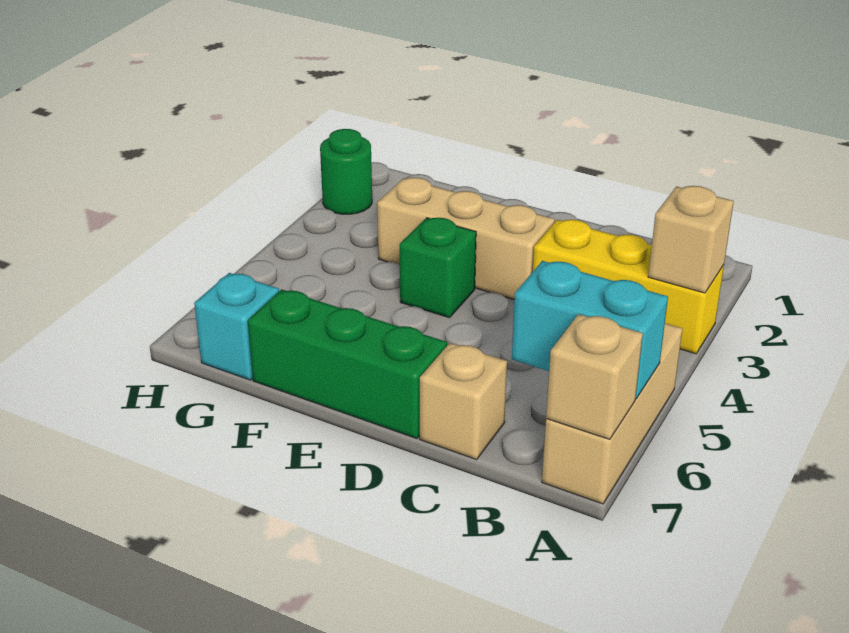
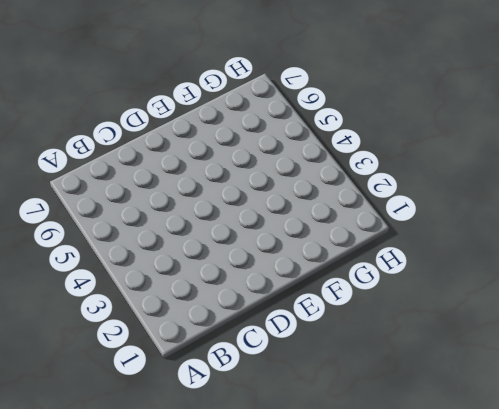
none -> yellow 1x3 brick [533,220,724,354]
none -> tan 1x3 brick [542,323,683,504]

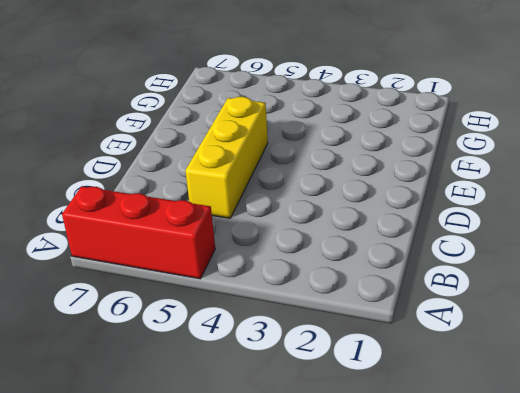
red 1x3 brick [62,186,215,279] -> tan 1x3 brick [542,323,683,504]
yellow 1x3 brick [185,97,268,218] -> yellow 1x3 brick moved to [533,220,724,354]
none -> tan 1x1 brick [420,343,507,459]
none -> tan 1x3 brick [377,177,555,300]

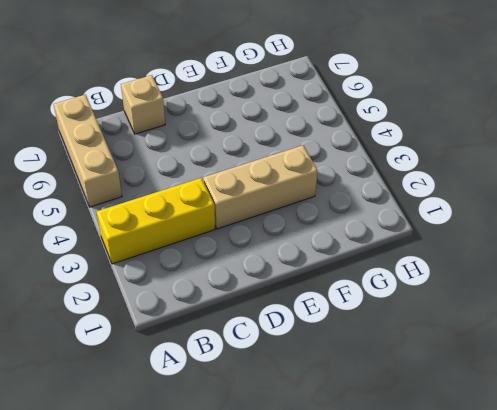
none -> green 1x3 brick [248,289,447,439]
none -> green 1x1 brick [400,218,476,318]

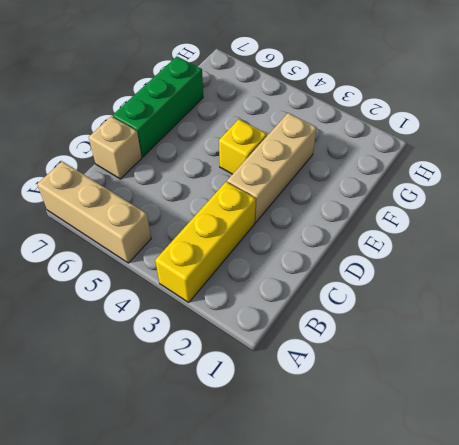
yellow 1x1 brick [219,119,267,174] -> green 1x1 brick [400,218,476,318]
none -> cyan 1x1 brick [194,273,279,380]
none -> green 1x1 round brick [320,129,372,214]

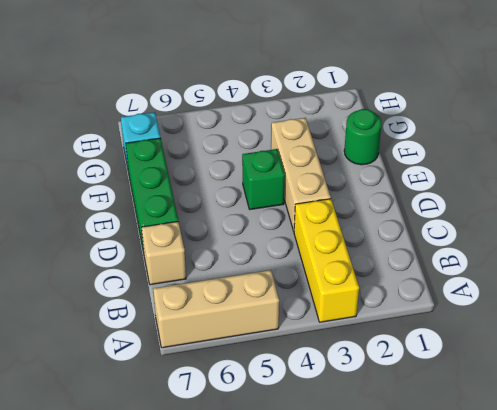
green 1x1 round brick [344,109,382,165] -> green 1x1 round brick moved to [320,129,372,214]
none -> tan 1x1 brick [648,186,734,293]
none -> cyan 1x2 brick [512,261,668,399]

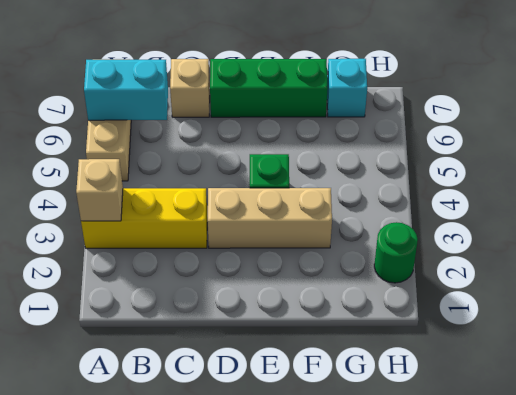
none -> tan 1x1 brick [546,314,643,439]

